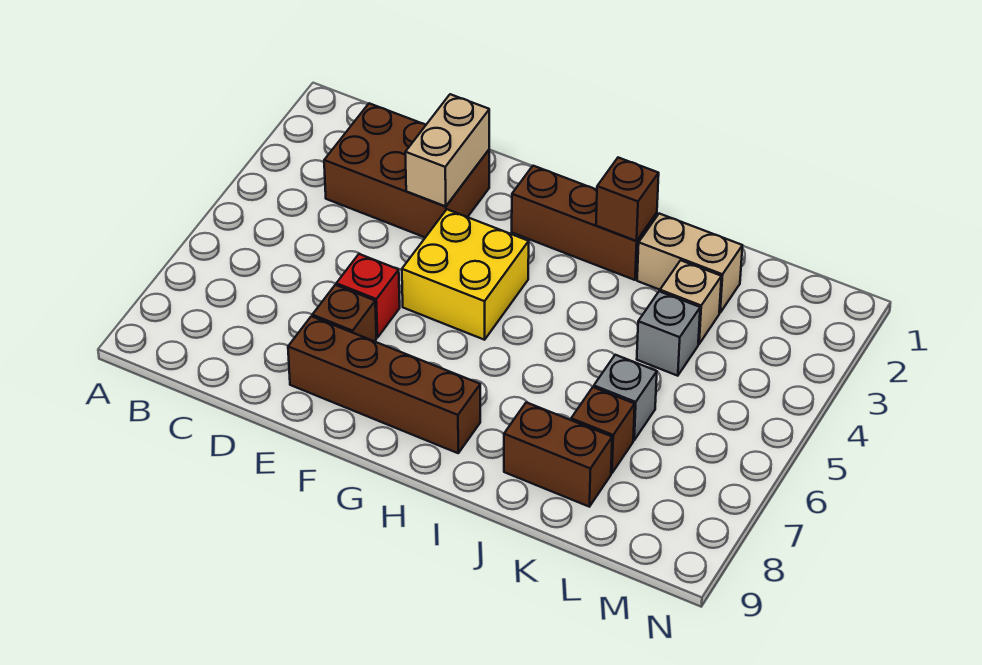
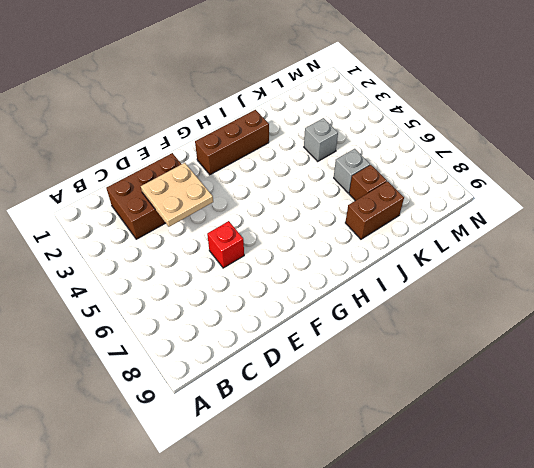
tan 2x2 plate [141,163,213,227] -> tan 1x2 brick [405,94,489,206]
none -> brown 1x1 brick [312,285,376,342]
none -> brown 1x4 brick [288,316,480,453]
none -> yellow 2x2 brick [402,209,529,340]

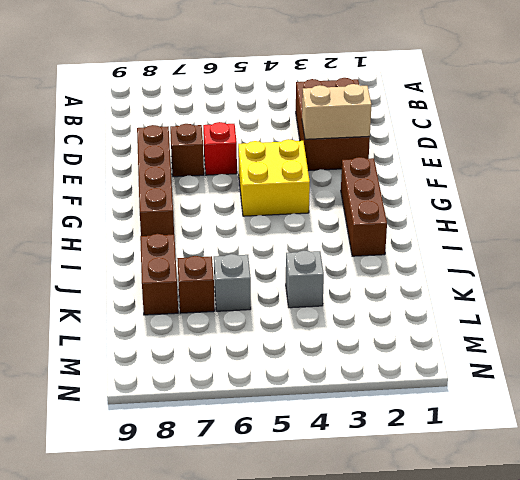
none -> tan 1x2 brick [637,214,742,313]
none -> tan 1x1 brick [660,260,722,344]
none -> brown 1x1 brick [596,158,659,241]

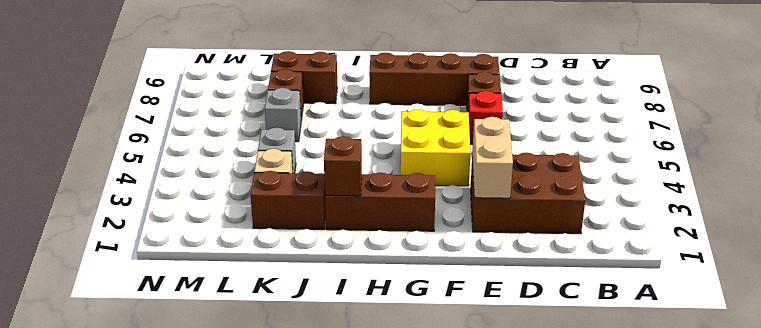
brown 1x2 brick [251,171,326,229] -> tan 1x2 brick [637,214,742,313]

